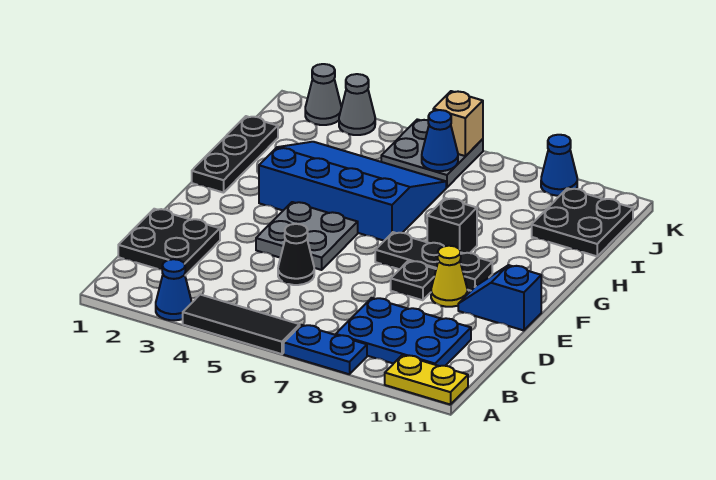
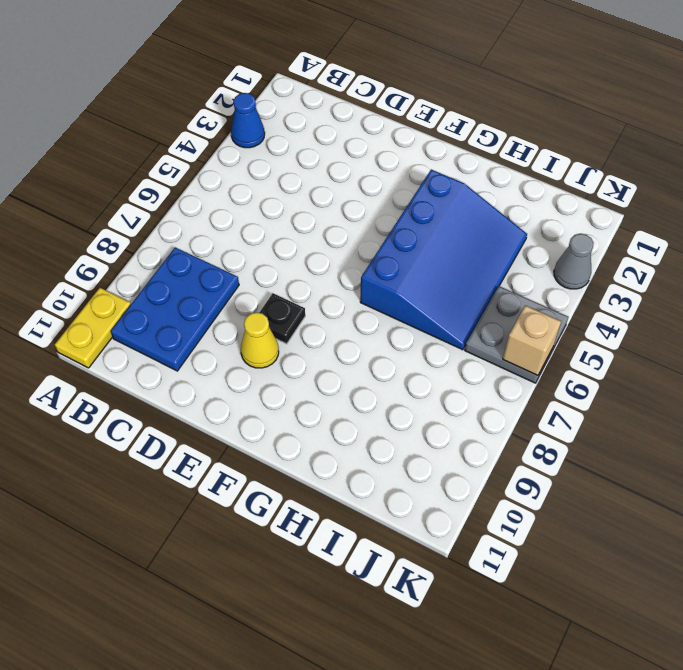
none -> black 1x3 tile [183,295,300,354]
none -> blue 1x2 plate [284,325,367,374]
none -> black 2x2 plate [118,209,220,275]

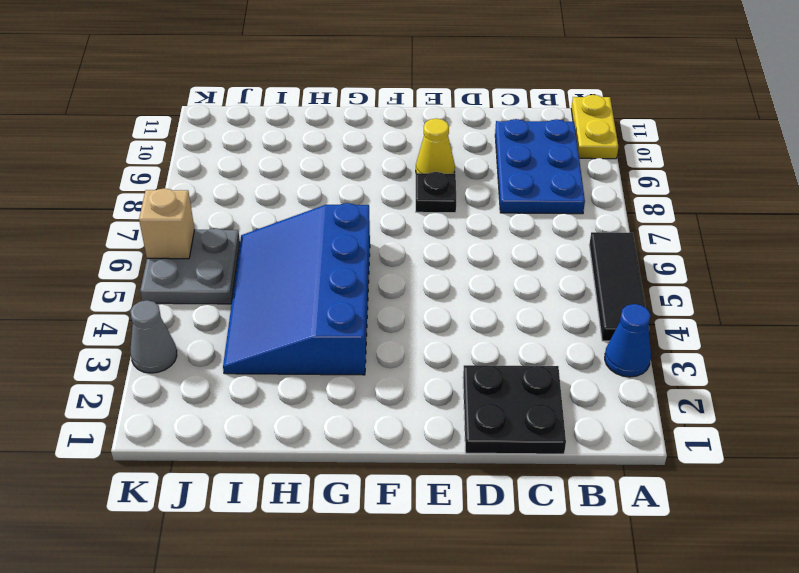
none -> blue 1x2 plate [284,325,367,374]
none -> black 1x1 cone [278,224,314,285]
none -> grey 2x2 plate [256,202,358,270]

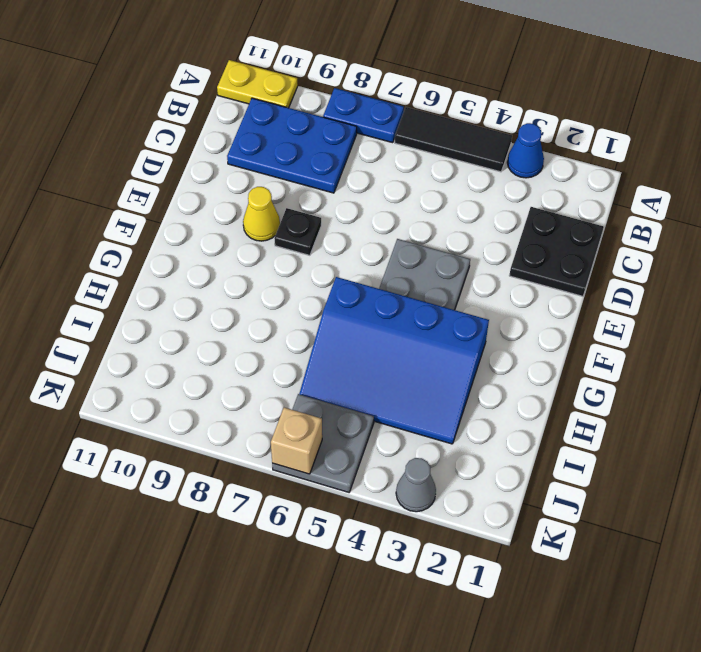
none -> black 1x1 cone [278,224,314,285]
none -> blue 1x2 slope [458,265,541,330]
none -> black 1x3 plate [375,232,492,291]

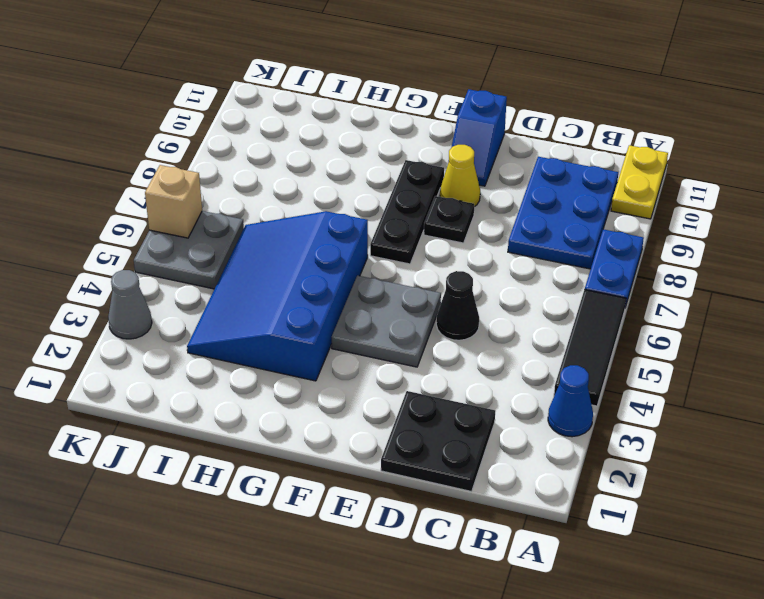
none -> black 1x3 plate [192,116,278,193]
none -> black 1x1 brick [427,198,477,253]
none -> black 2x2 plate [532,188,633,256]

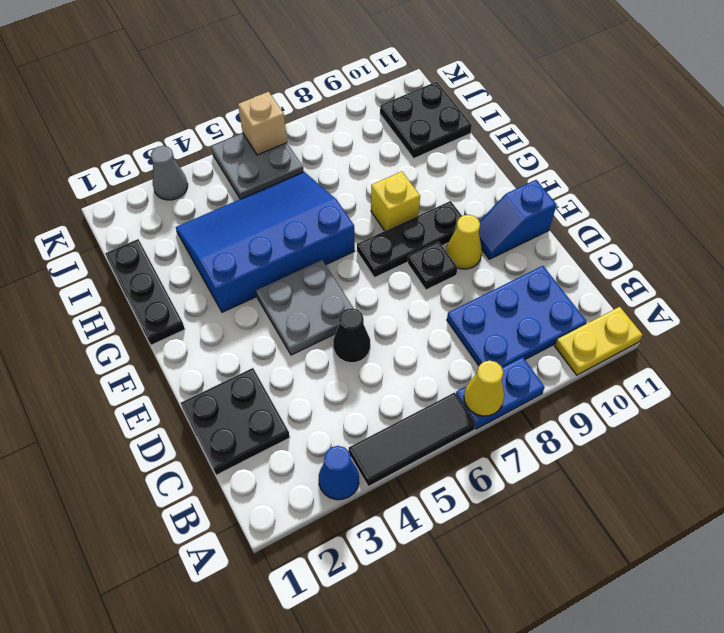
yellow 1x1 cone [464,360,504,416] -> none
yellow 1x1 brick [371,172,420,231] -> black 1x1 brick [427,198,477,253]
none -> grey 1x1 cone [305,64,342,125]
none -> blue 1x1 cone [541,135,577,196]
none -> blue 1x1 cone [422,110,458,171]

